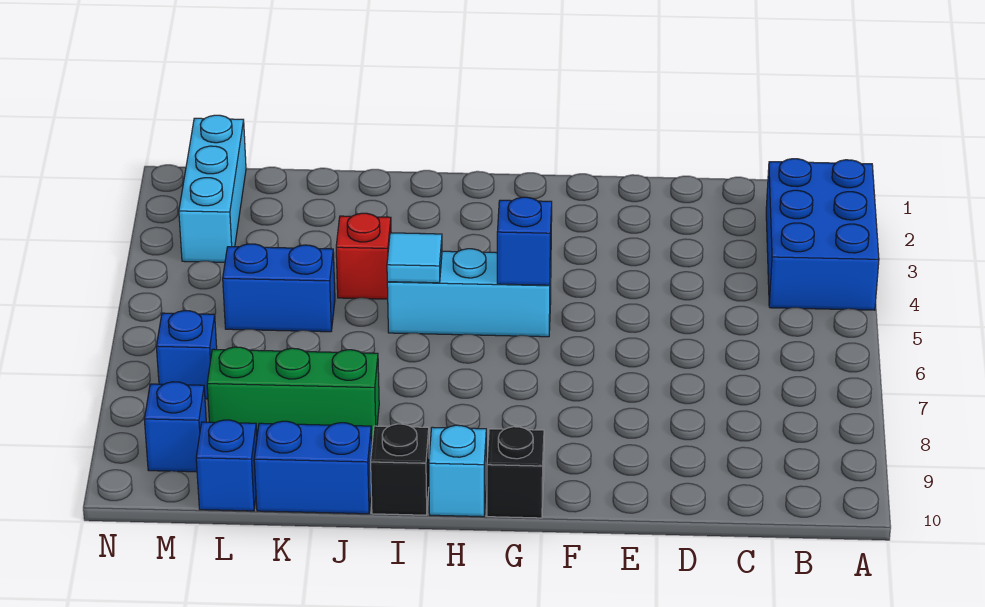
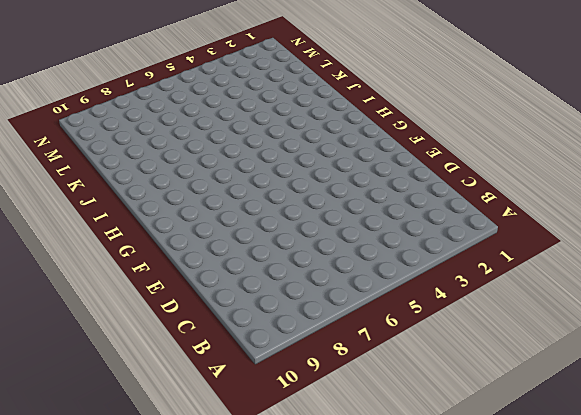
none -> blue 2x3 brick [766,159,879,310]
none -> cyan 1x3 brick [387,249,551,337]
none -> black 1x1 brick [487,427,544,518]

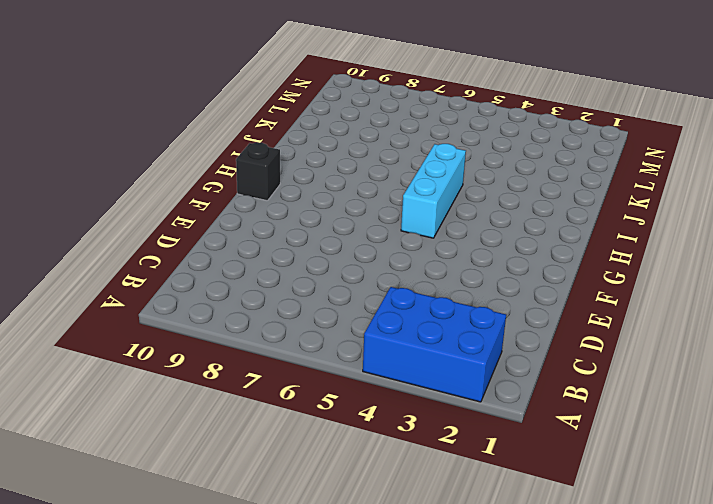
none -> cyan 1x1 brick [429,425,486,517]
none -> black 1x1 brick [371,424,429,515]
none -> red 1x1 brick [336,213,391,299]

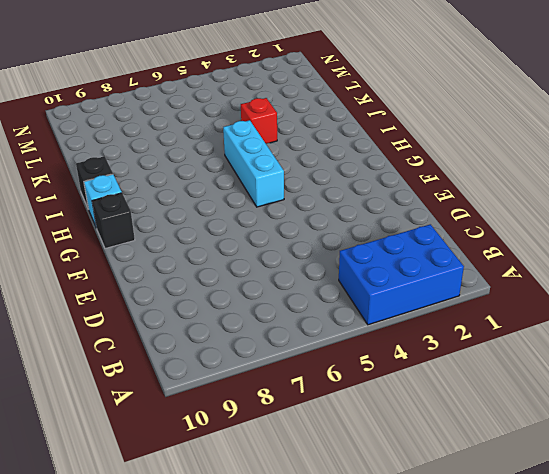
none -> green 1x3 brick [207,347,379,439]
none -> blue 1x2 brick [254,421,372,514]
none -> blue 1x2 brick [223,244,335,332]

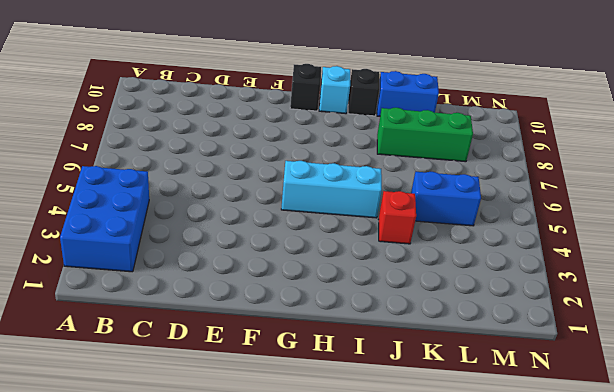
none -> blue 1x1 brick [196,420,257,511]
none -> cyan 1x3 brick [179,115,246,262]
none -> blue 1x1 brick [156,311,217,399]

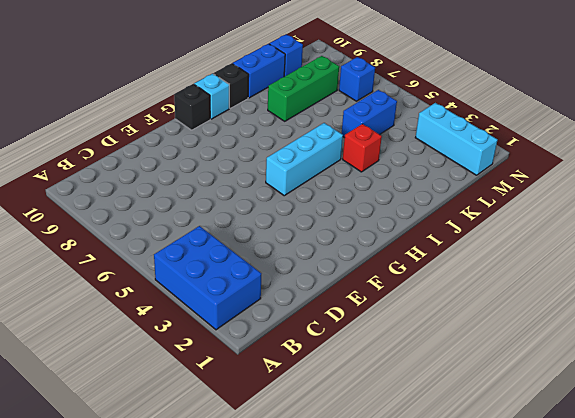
none -> blue 1x1 brick [144,382,206,472]
none -> blue 1x1 brick [497,197,552,285]
none -> cyan 1x1 tile [387,233,442,283]

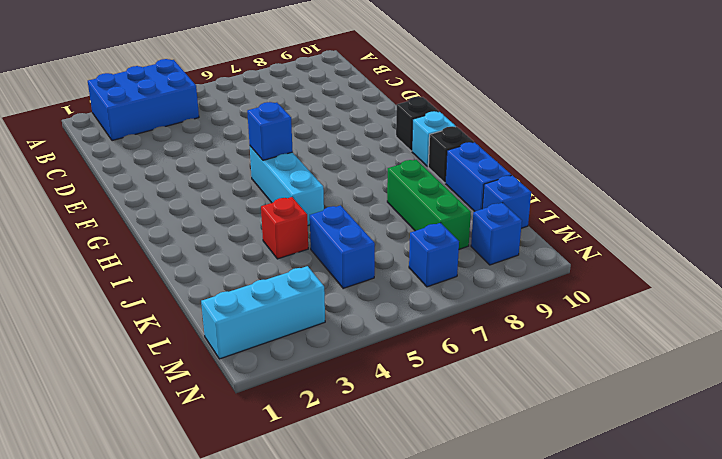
none -> cyan 1x1 tile [387,233,442,283]

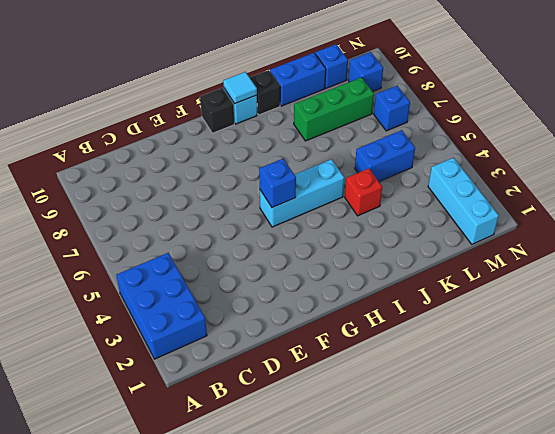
cyan 1x1 tile [223,72,257,103] -> cyan 1x1 tile moved to [387,233,442,283]

